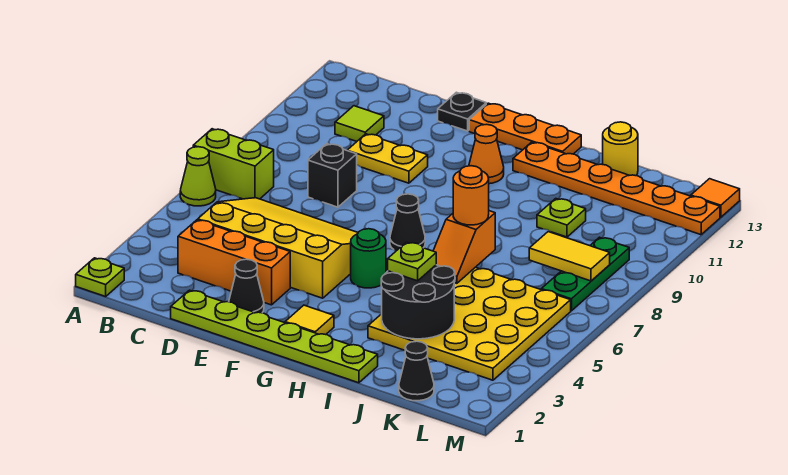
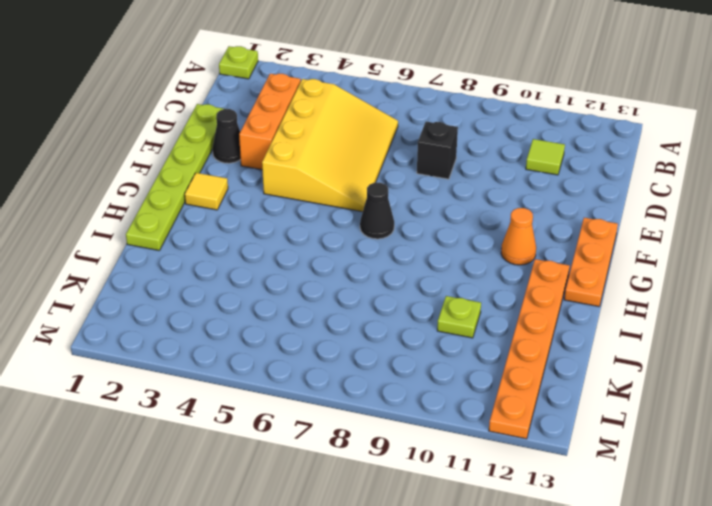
none -> lime 1x1 cone [180,147,216,206]
none -> lime 1x2 brick [193,129,274,199]
none -> yellow 1x2 plate [347,134,428,183]

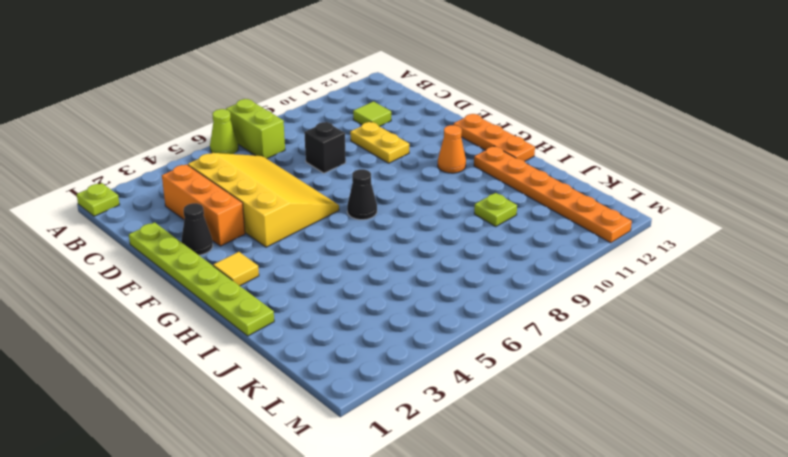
none -> black 1x1 plate [438,92,486,131]
none -> green 1x1 round brick [351,229,386,288]
none -> yellow 4x4 plate [368,267,571,380]

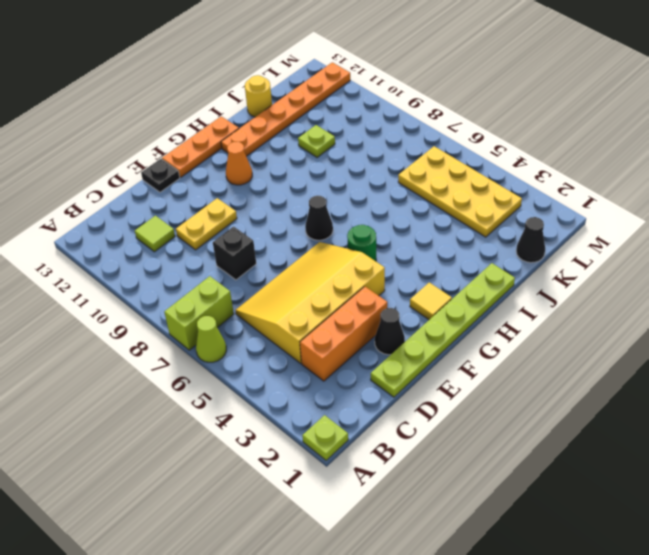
yellow 2x4 plate [398,146,522,237] -> yellow 4x4 plate [368,267,571,380]
none -> green 1x3 plate [541,237,629,311]
none -> orange 1x1 tile [691,179,740,217]
none -> black 2x2 round brick [381,265,455,339]

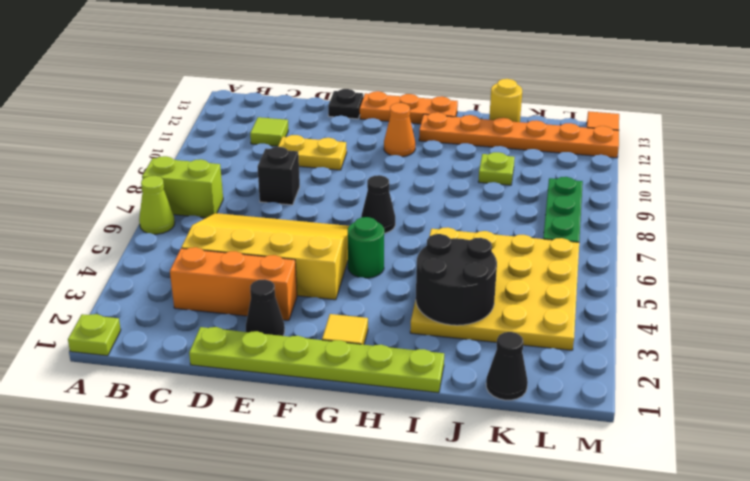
none -> orange 1x2 slope [433,211,495,283]
none -> yellow 1x2 tile [529,232,610,281]
none -> lime 1x1 plate [388,242,436,281]

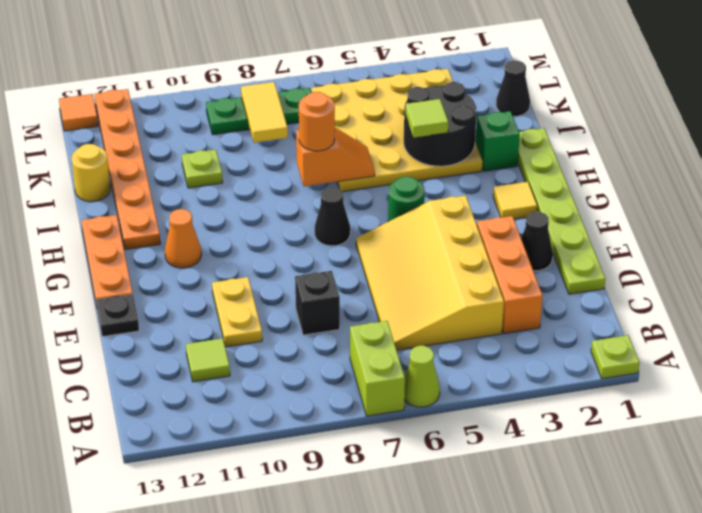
green 1x1 brick [476,111,520,171] -> none
lime 1x1 tile [405,99,448,138] -> lime 1x1 plate [388,242,436,281]

